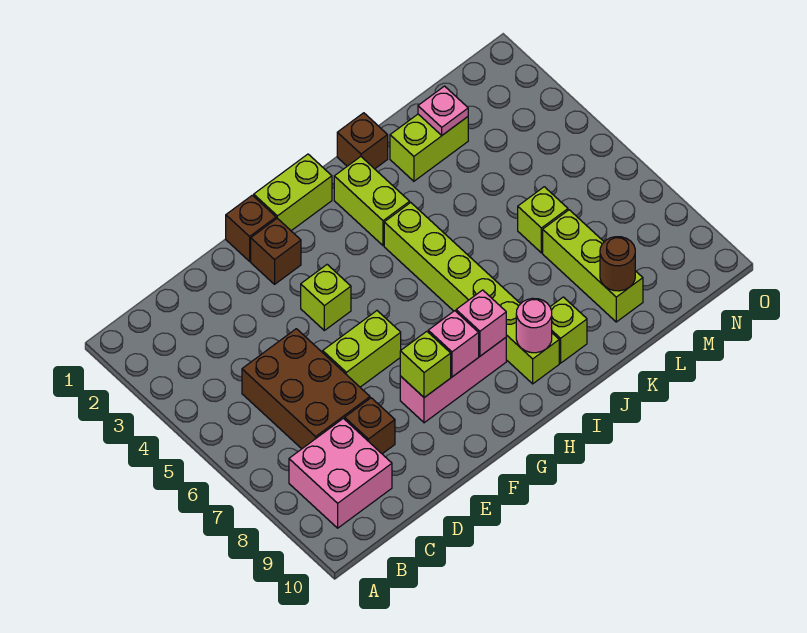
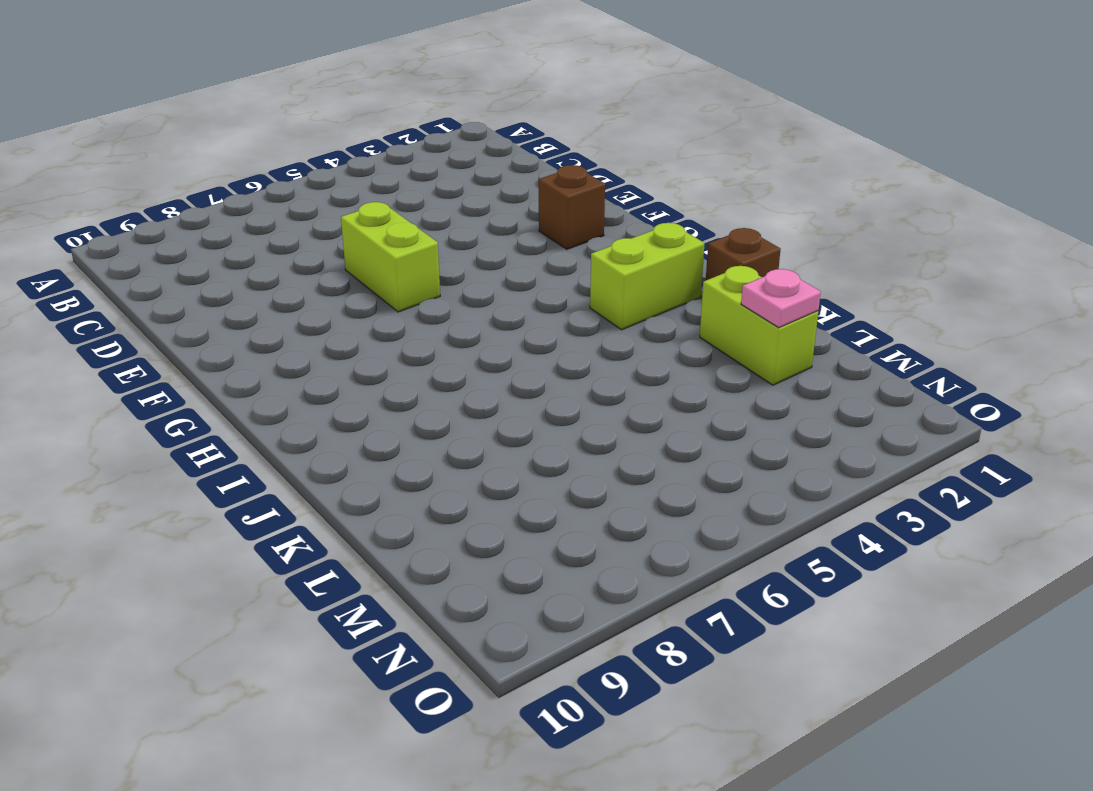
none -> pink 2x2 brick [289,418,392,528]
none -> brown 2x3 brick [242,329,370,449]
none -> brown 1x1 brick [345,398,395,454]

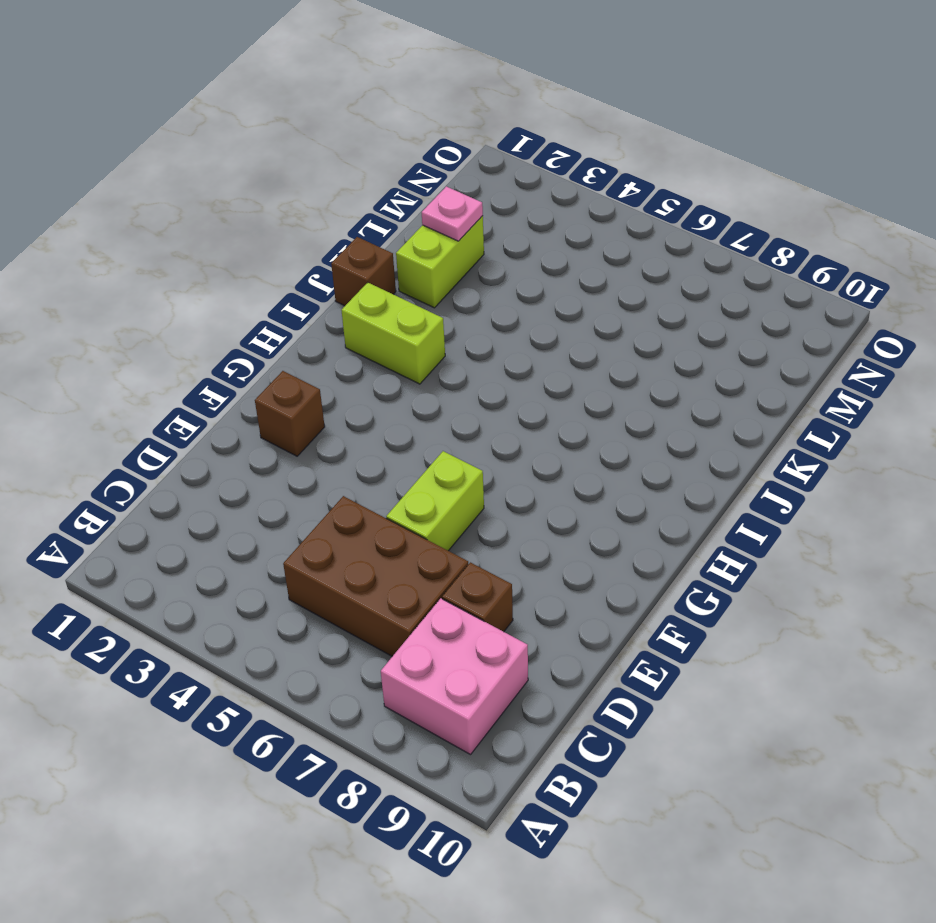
none -> brown 1x1 brick [226,195,276,261]
none -> lime 1x1 brick [301,265,351,330]
none -> pink 1x3 brick [400,338,506,423]

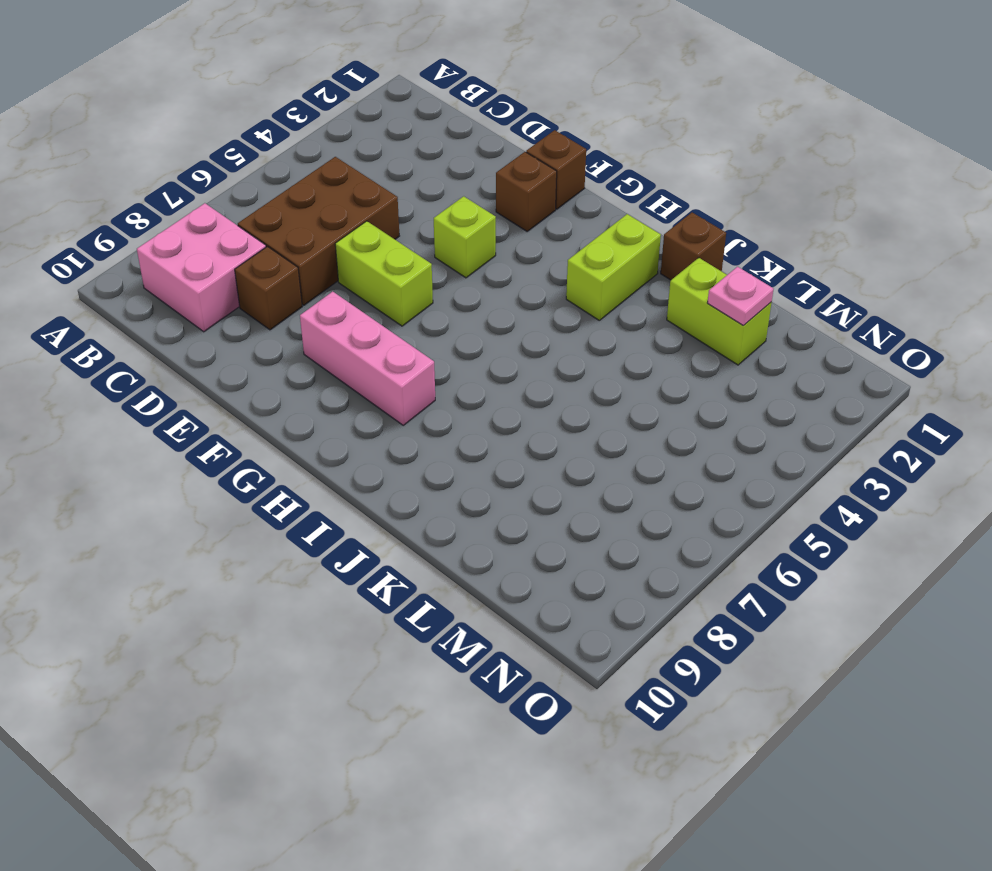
none -> lime 1x2 brick [254,154,332,231]
none -> lime 1x6 brick [384,203,559,384]
none -> lime 1x1 brick [550,297,587,363]

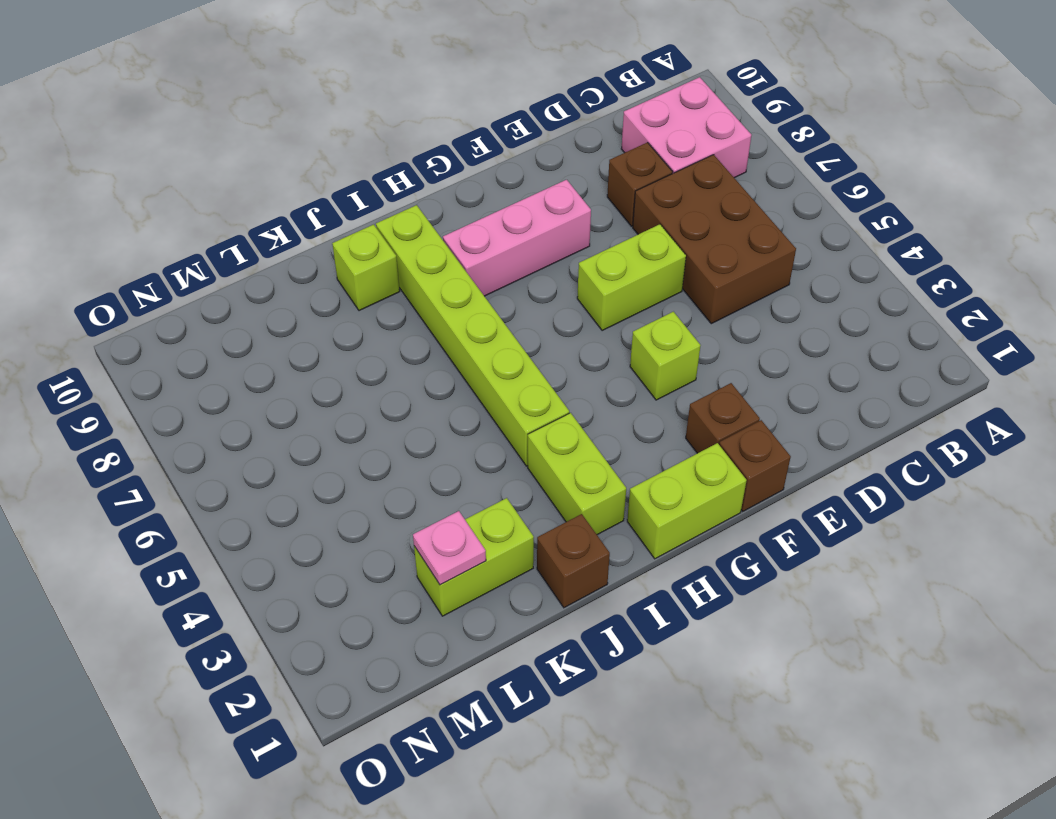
none -> lime 1x1 brick [518,187,568,253]
none -> lime 1x3 brick [543,210,643,322]
none -> lime 1x1 brick [400,331,451,398]

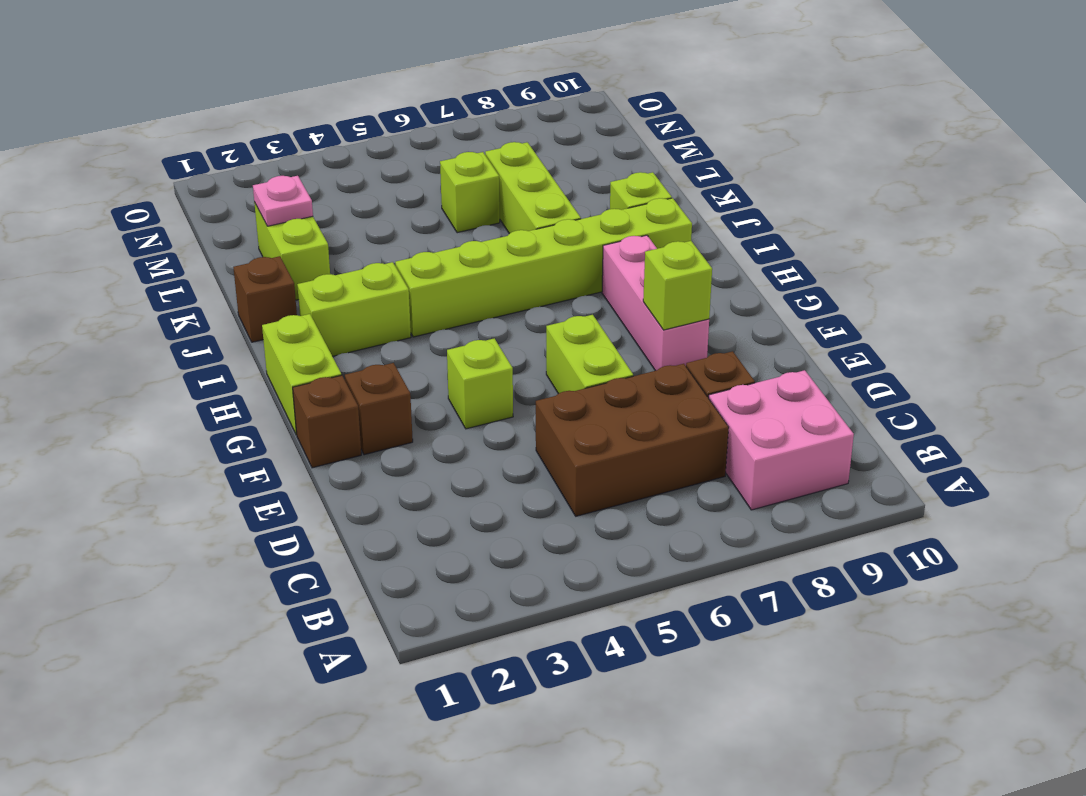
lime 1x3 brick [485,142,581,234] -> lime 1x3 brick turned to [543,210,643,322]
none -> pink 1x1 brick [428,311,479,377]
none -> pink 1x1 brick [456,290,506,356]
none -> pink 1x1 round brick [516,298,552,353]

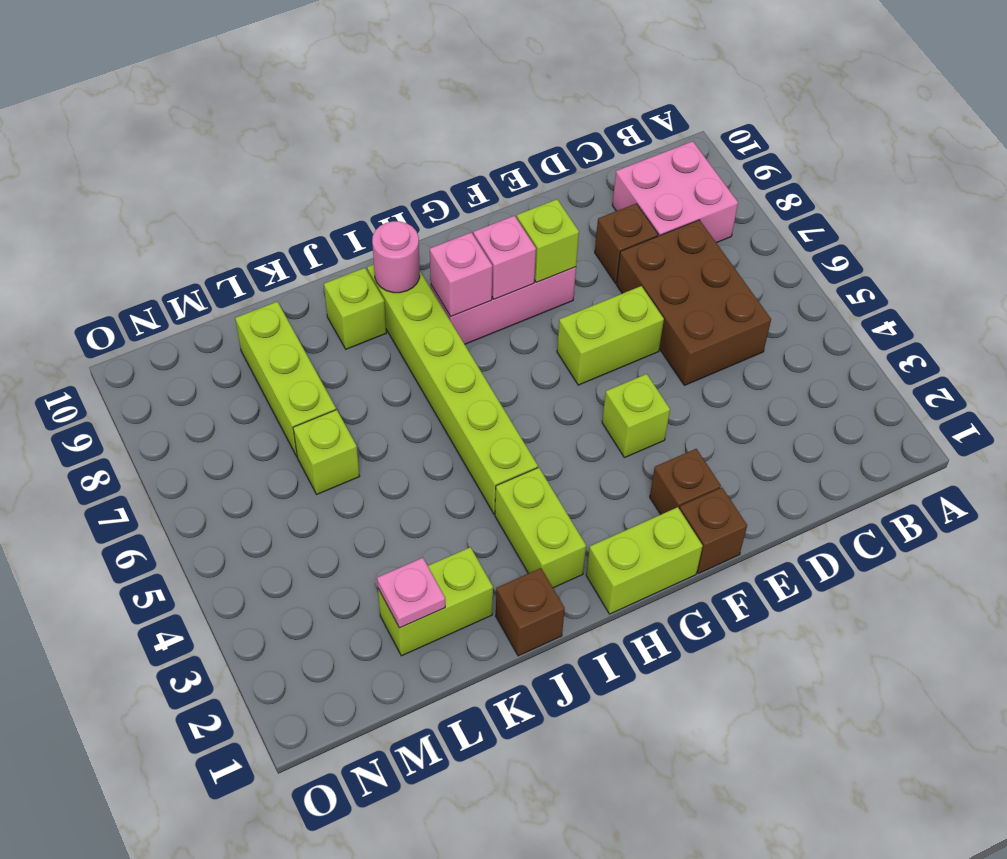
none -> brown 1x1 round brick [600,237,635,291]

